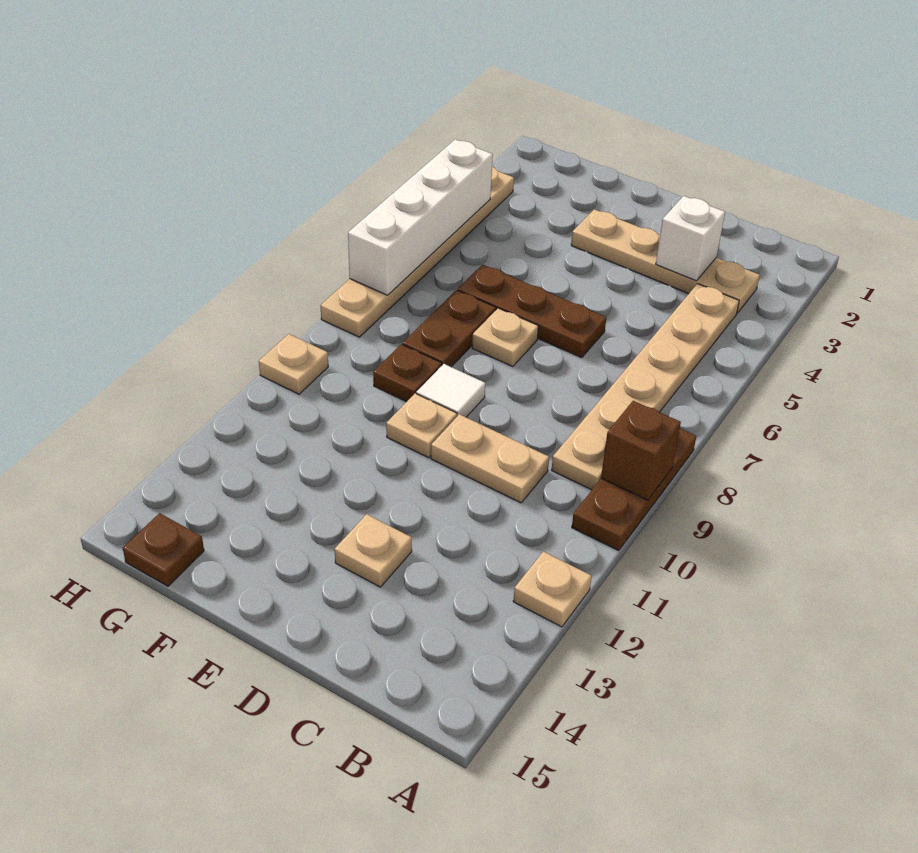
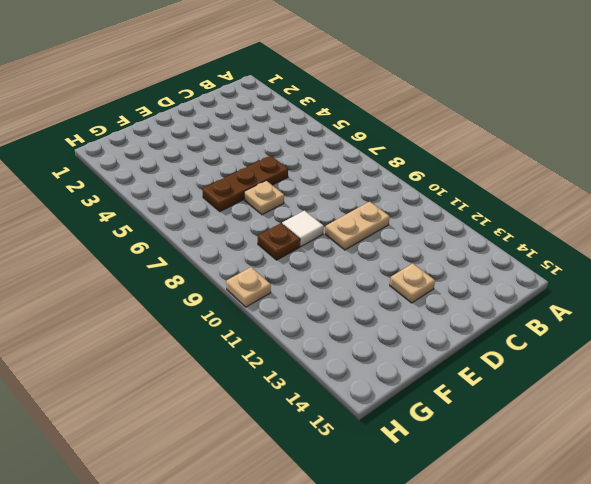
none -> brown 1x3 plate [572,429,696,551]
none -> tan 1x1 plate [513,552,592,627]
none -> tan 1x4 plate [571,209,760,313]

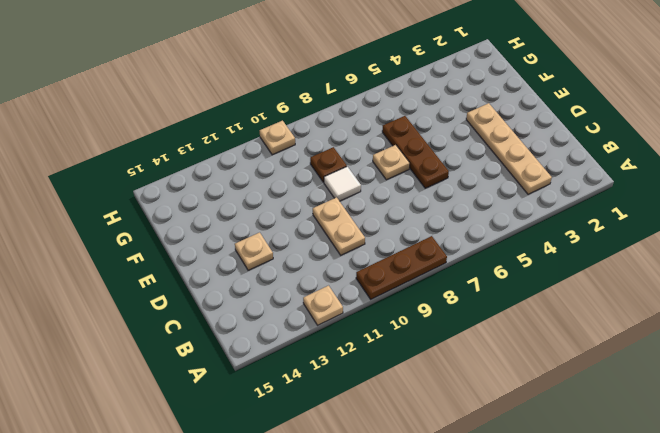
none -> tan 1x6 plate [551,284,739,490]
none -> tan 1x1 plate [386,394,457,458]
none -> brown 1x2 plate [403,290,496,367]

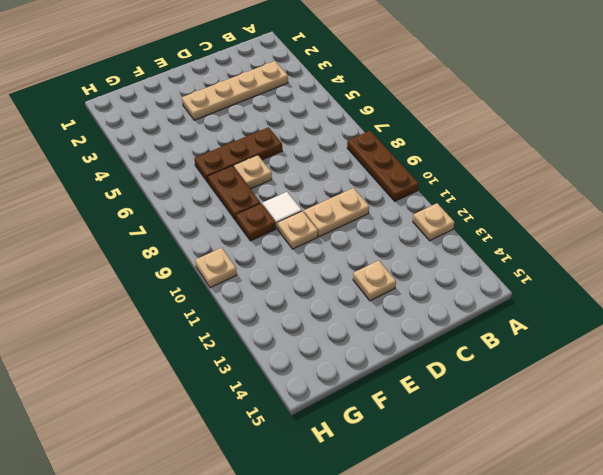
none -> tan 1x6 plate [551,284,739,490]
none -> brown 1x1 plate [123,513,204,586]
none -> tan 1x6 plate [320,166,514,337]

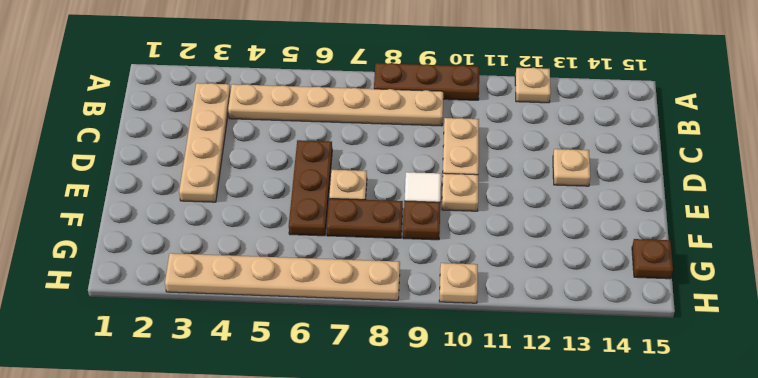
none -> brown 1x1 brick [601,401,681,500]
none -> white 1x1 brick [656,196,725,281]
none -> white 1x4 brick [348,139,493,295]

